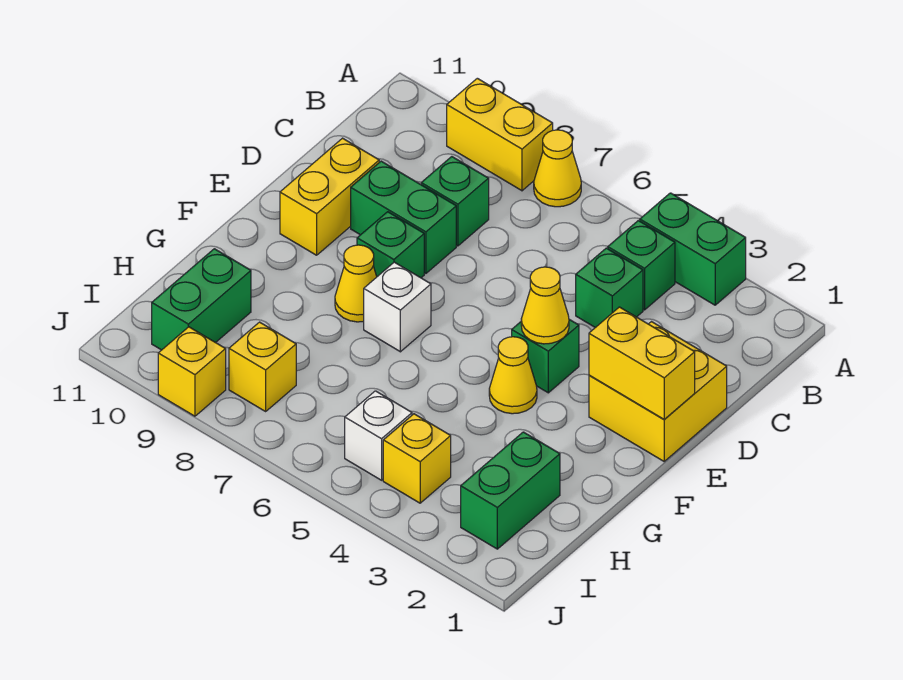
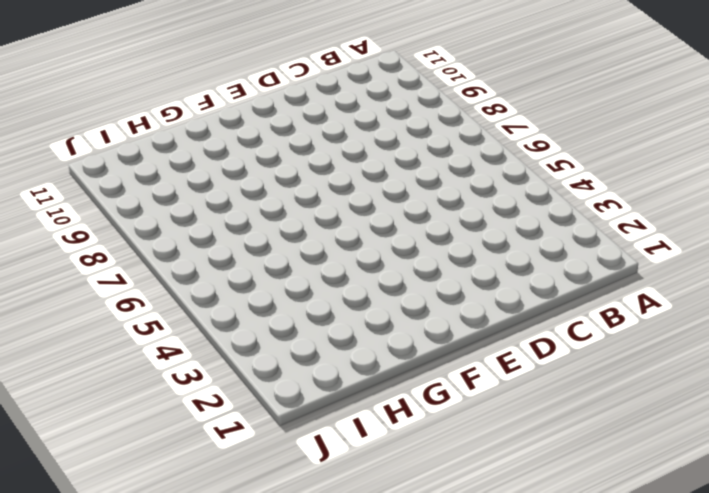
none -> green 1x2 brick [640,193,746,305]
none -> yellow 1x1 cone [534,130,581,207]
none -> yellow 1x2 brick [447,78,553,191]

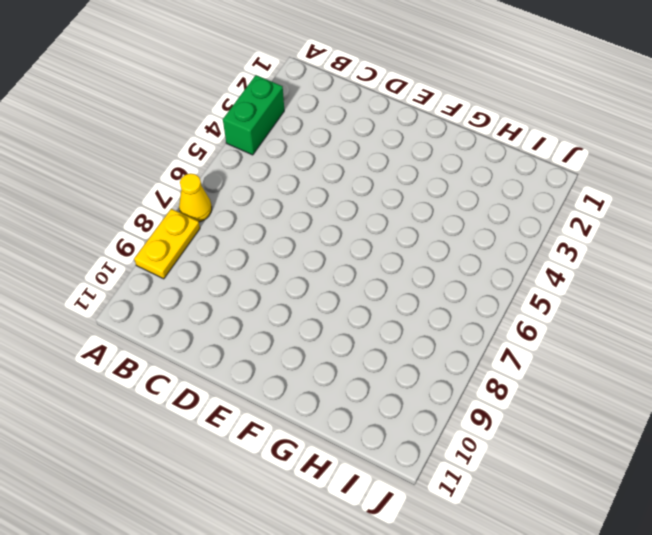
yellow 1x2 plate [134,209,200,279] -> yellow 1x2 brick [447,78,553,191]
none -> green 1x1 brick [608,221,675,310]
none -> green 1x1 brick [576,248,643,328]
none -> green 1x1 brick [421,157,489,246]

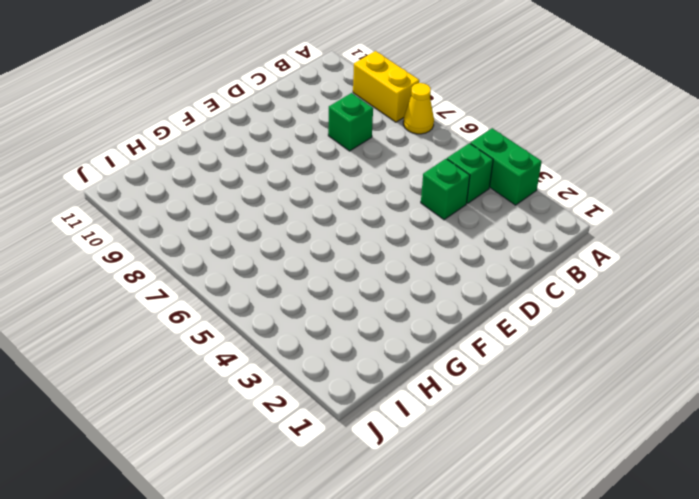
none -> yellow 2x2 brick [589,322,727,461]
none -> green 1x2 brick [351,161,456,273]
none -> yellow 1x2 brick [280,138,379,255]

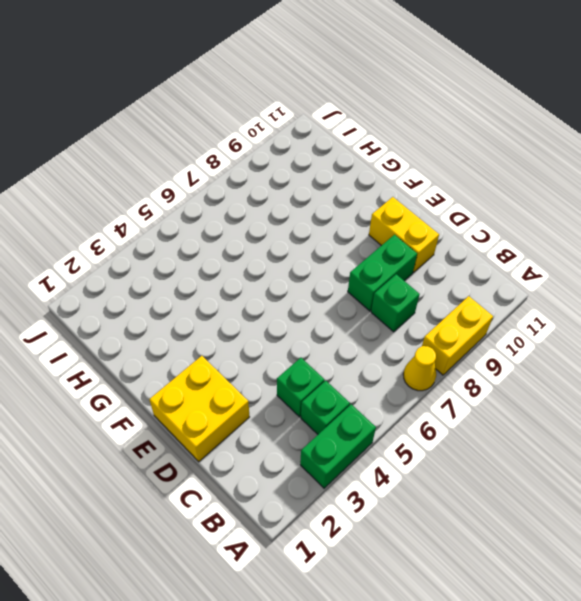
none -> green 1x1 brick [512,319,579,393]
none -> green 1x1 brick [357,212,424,278]
none -> yellow 1x1 cone [489,337,537,414]

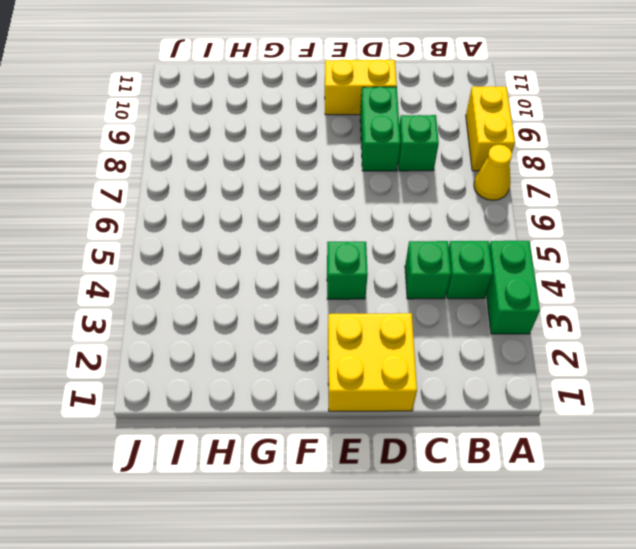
none -> green 1x1 brick [357,212,424,278]
none -> yellow 1x1 cone [489,337,537,414]
none -> white 1x1 brick [364,262,431,352]

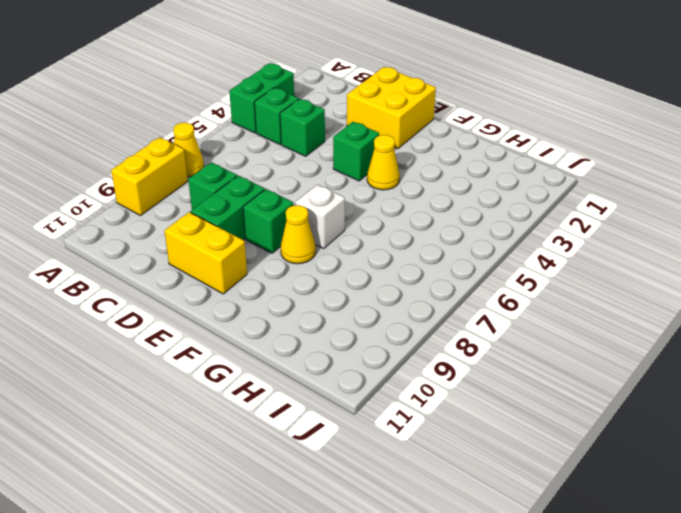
none -> green 1x2 brick [461,432,560,549]
none -> green 1x2 brick [152,249,251,350]
none -> yellow 1x1 brick [383,414,451,503]

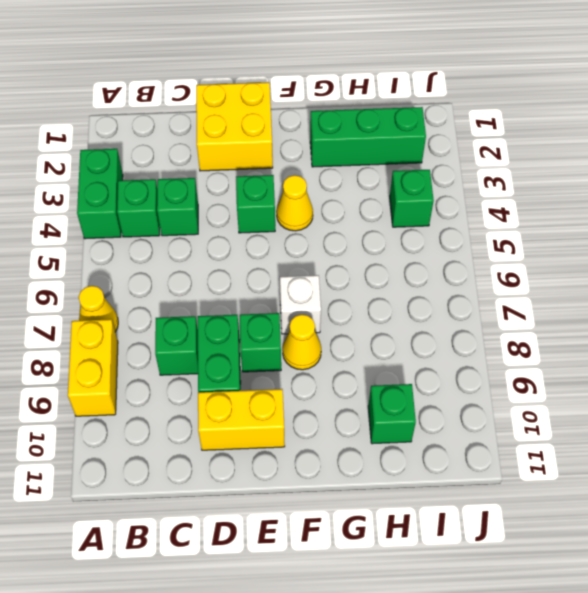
green 1x3 brick [310,107,426,167] -> green 1x2 brick [461,432,560,549]
green 1x1 brick [368,384,416,444] -> green 1x2 brick [152,249,251,350]
green 1x1 brick [390,170,434,227] -> yellow 1x1 brick [383,414,451,503]
none -> white 1x1 brick [345,391,412,480]
none -> yellow 1x1 brick [229,322,296,411]
none -> yellow 1x1 brick [158,327,226,416]

